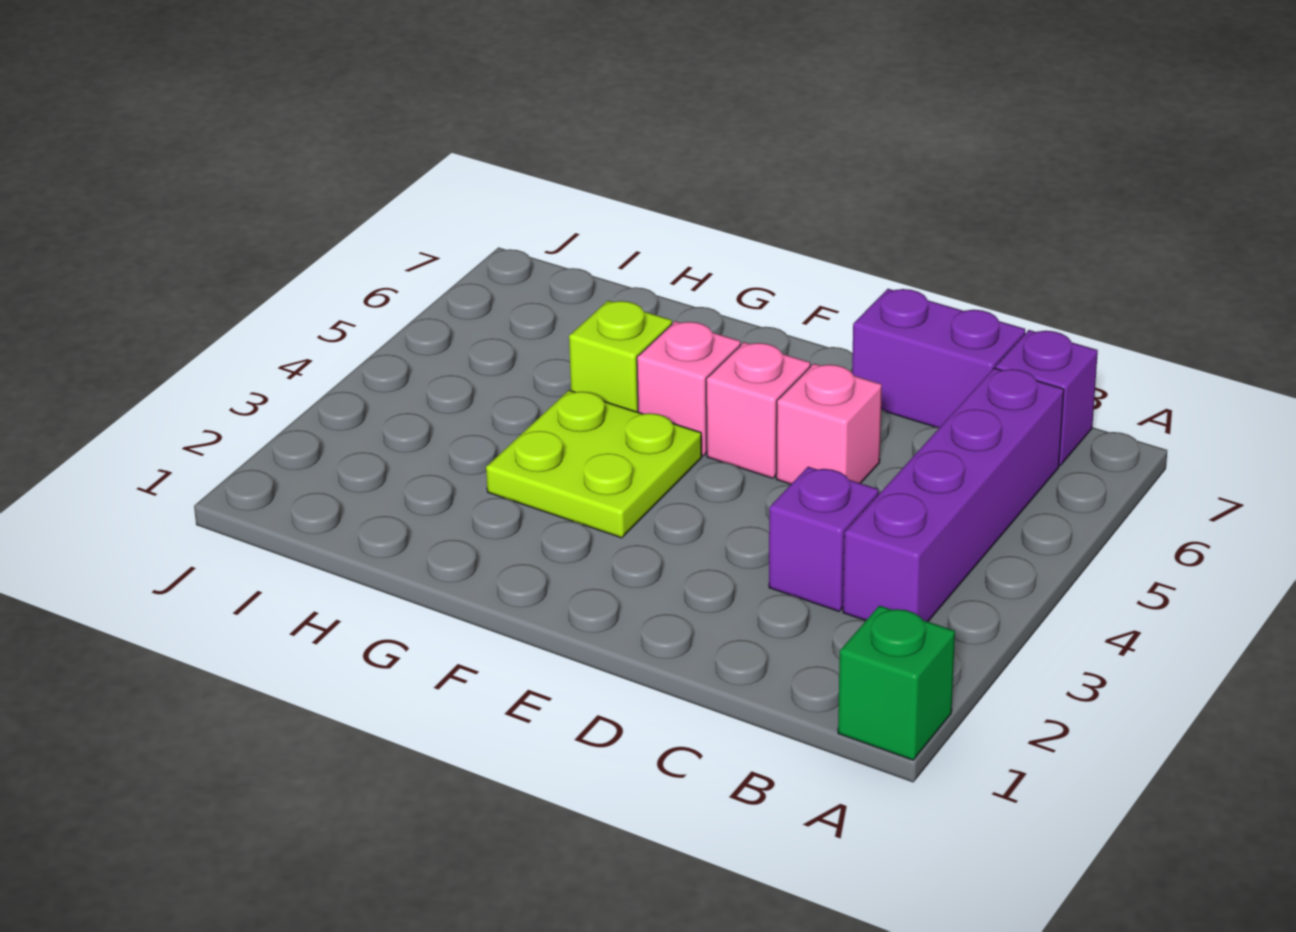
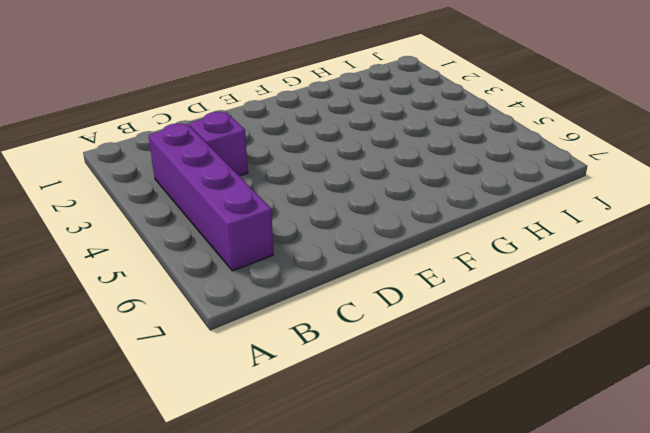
none -> green 1x1 brick [838,606,955,760]
none -> purple 1x1 brick [996,330,1098,466]

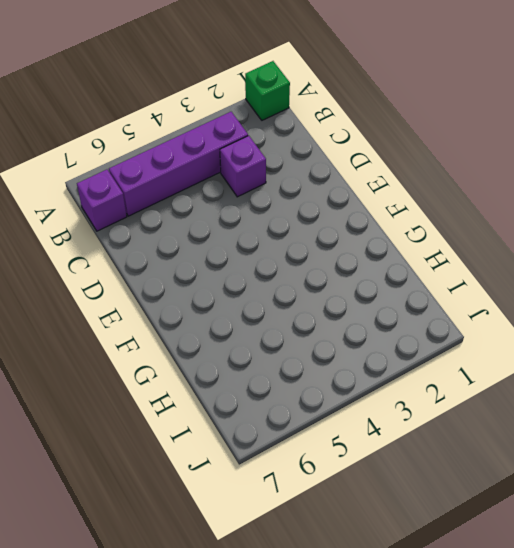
none -> purple 1x2 brick [852,289,1025,428]
none -> pink 1x1 brick [776,364,882,484]

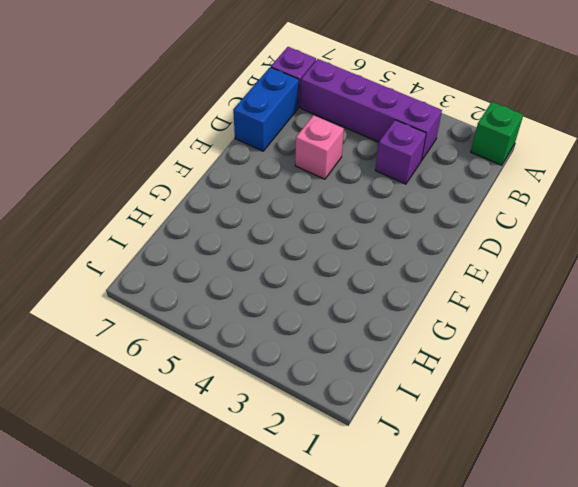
blue 1x2 brick [233,67,299,151] -> purple 1x2 brick [852,289,1025,428]
none -> pink 1x1 brick [706,342,810,478]
none -> lime 2x2 plate [486,390,702,538]

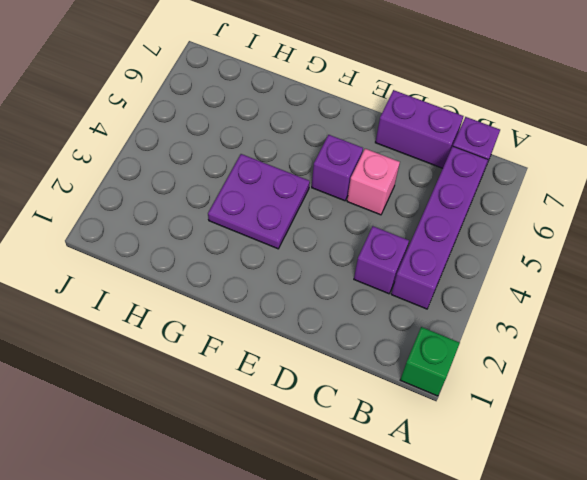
purple 1x1 brick [312,135,363,201] -> pink 1x1 brick [706,342,810,478]
purple 2x2 plate [208,154,310,249] -> lime 2x2 plate [486,390,702,538]
none -> pink 1x1 brick [637,321,741,456]
none -> lime 1x1 brick [569,301,672,412]

